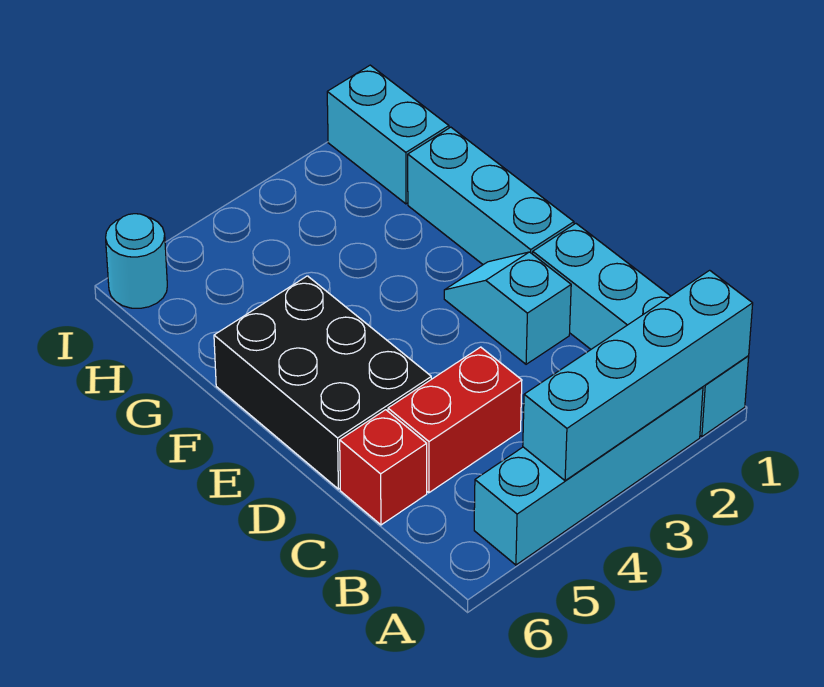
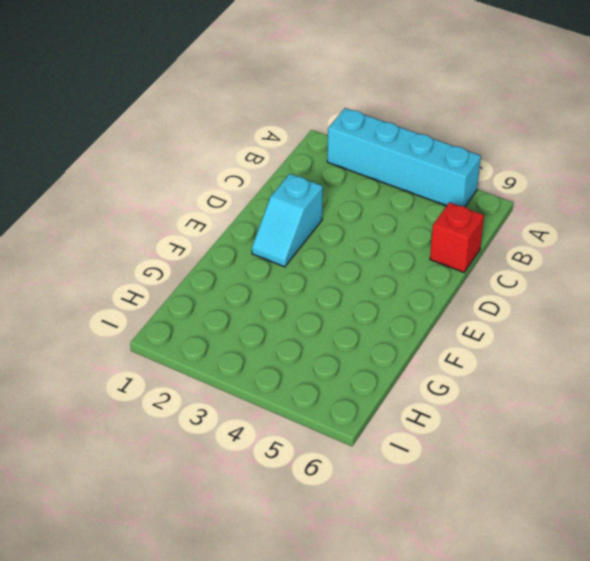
none -> cyan 1x4 brick [533,224,749,437]
none -> red 1x2 brick [388,347,522,493]

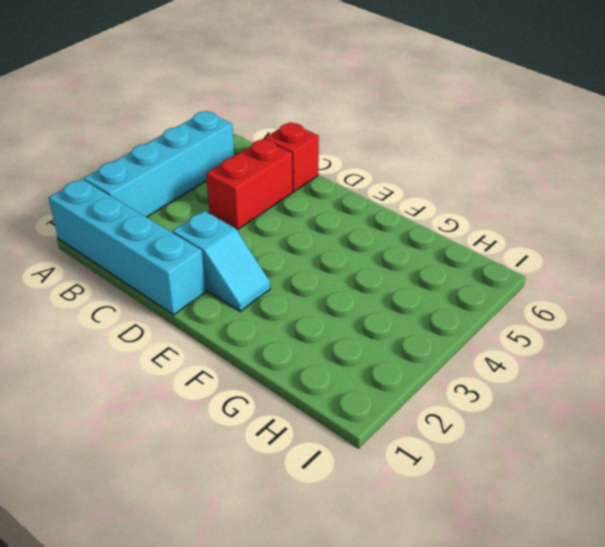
none -> black 2x3 brick [214,276,431,489]
none -> cyan 1x3 brick [408,127,574,265]

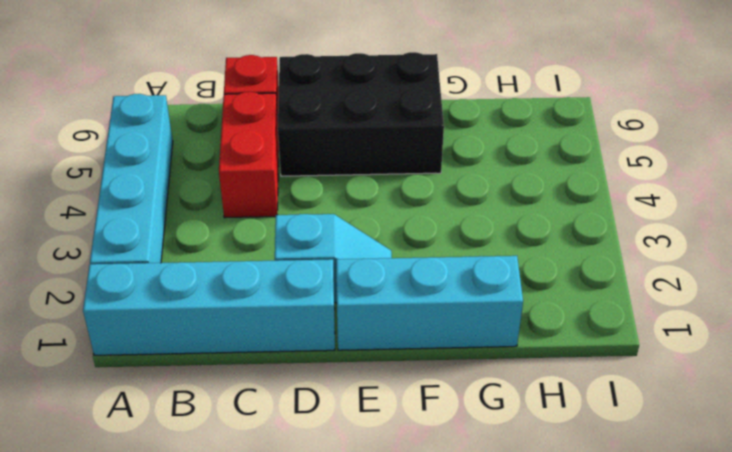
none -> cyan 1x2 brick [327,65,449,204]
none -> cyan 1x1 round brick [106,214,167,308]

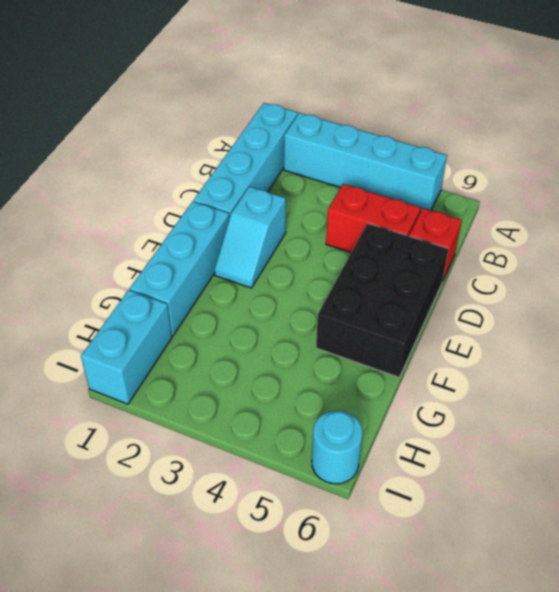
none -> cyan 1x4 brick [523,270,753,481]

